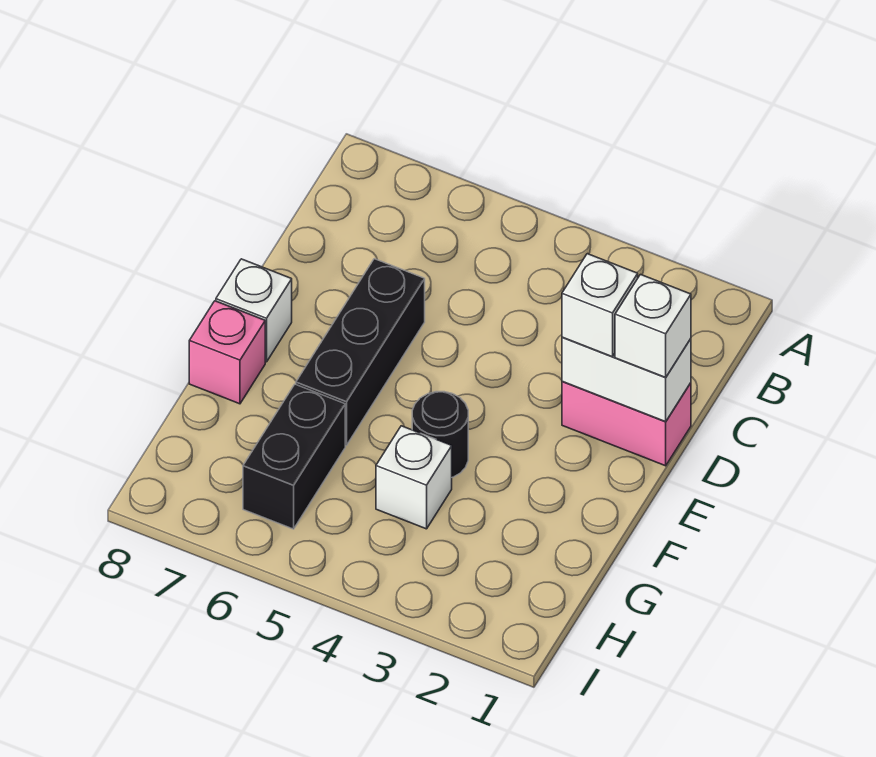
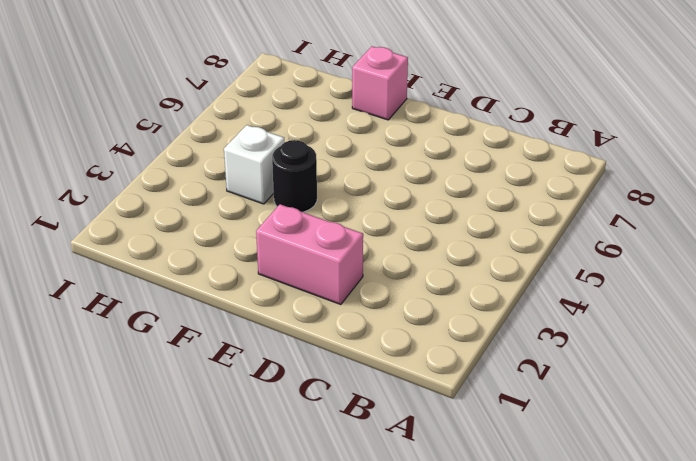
pink 1x2 brick [256,204,363,305] -> pink 1x2 brick turned to [562,381,691,466]
none -> black 1x3 brick [296,259,425,445]
none -> white 1x1 brick [216,259,292,362]

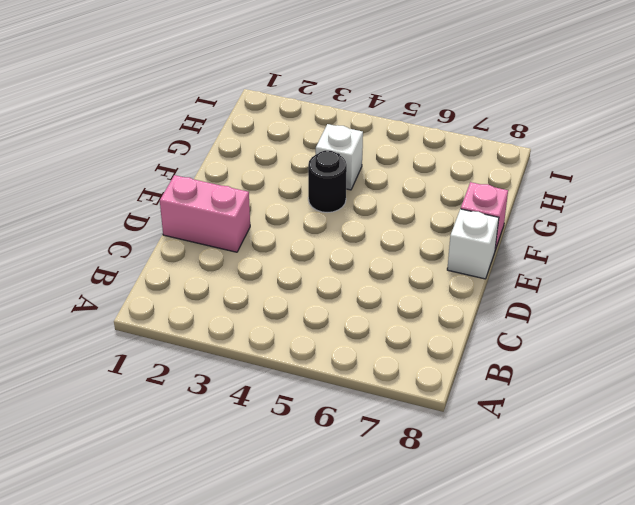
none -> black 1x3 brick [296,259,425,445]
none -> black 1x2 brick [243,384,345,529]

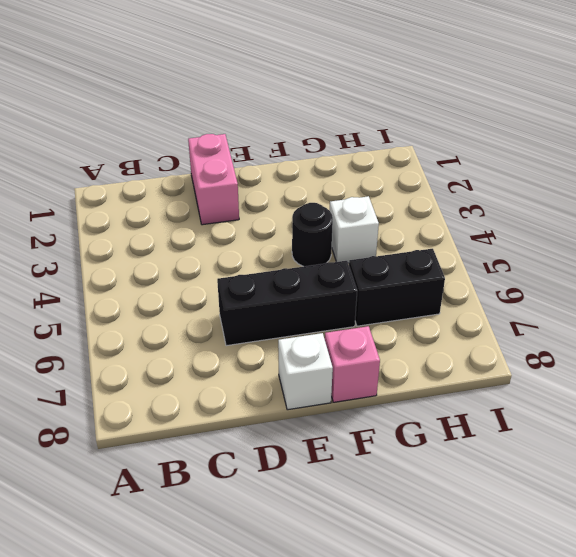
none -> white 1x2 brick [562,337,691,422]
none -> white 1x1 brick [615,275,691,377]

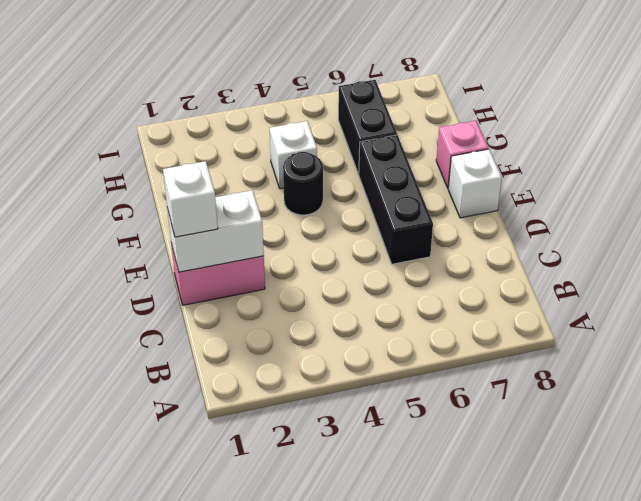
none -> white 1x1 brick [562,254,638,357]

